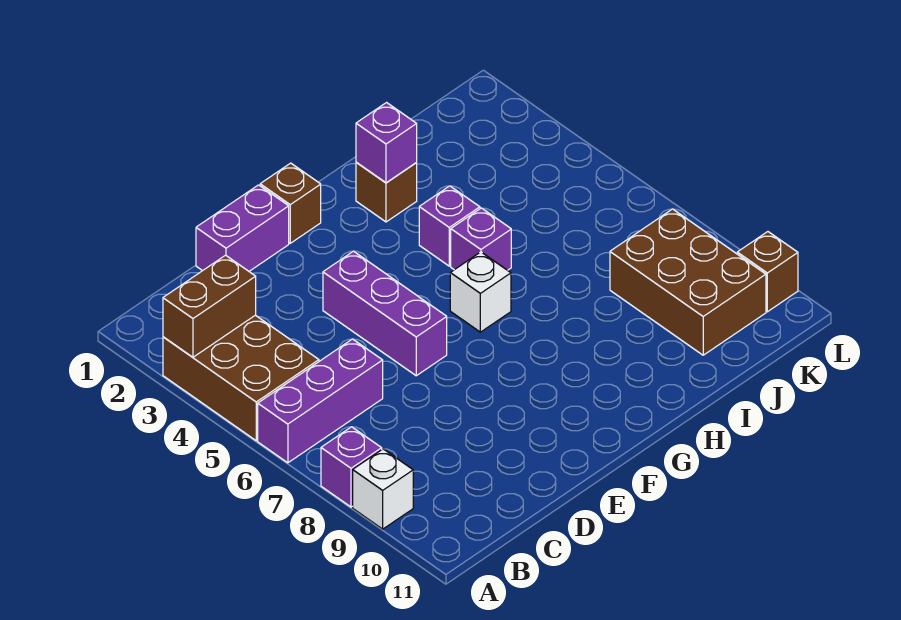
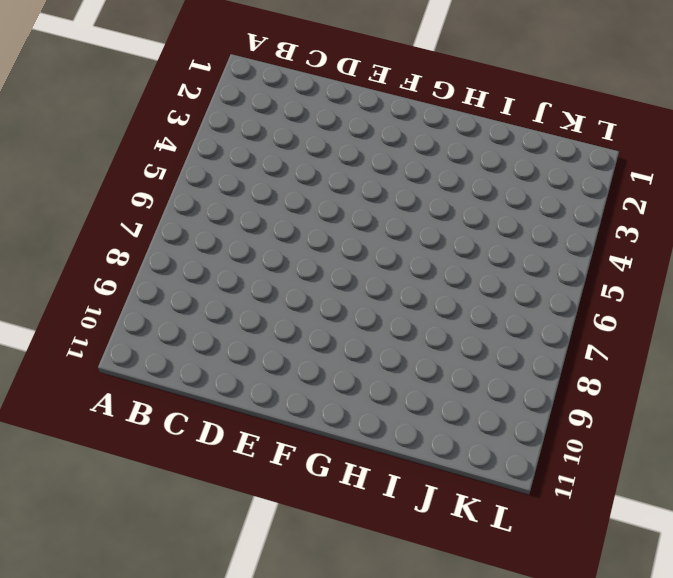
none -> brown 2x3 brick [163,315,319,441]
none -> purple 1x3 brick [258,339,383,463]
none -> purple 1x1 brick [321,427,382,507]

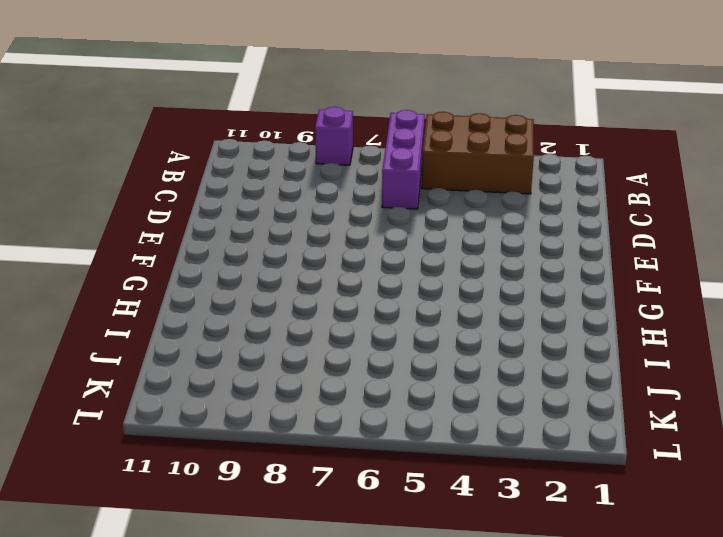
none -> white 1x1 brick [353,449,413,529]
none -> purple 1x2 brick [196,185,289,271]
none -> purple 1x3 brick [323,251,447,376]

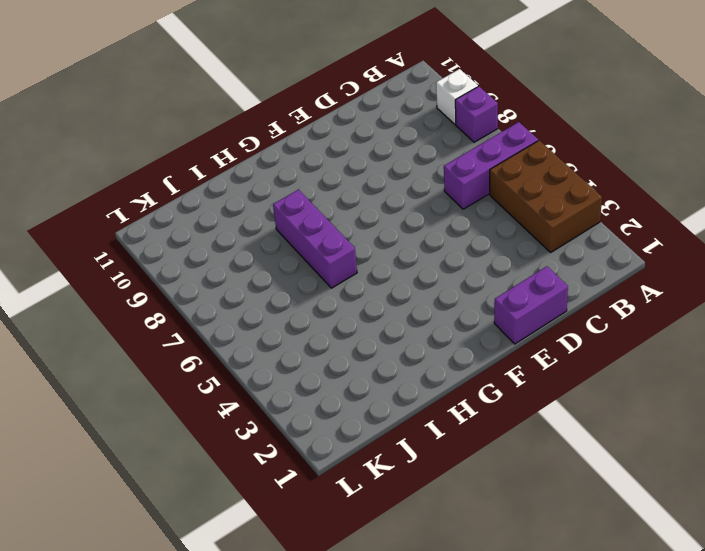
purple 1x3 brick [273,190,357,288] -> purple 1x3 brick moved to [323,251,447,376]
none -> brown 1x1 brick [260,163,321,243]
none -> white 1x1 brick [450,252,511,332]
none -> brown 1x1 brick [356,163,417,222]

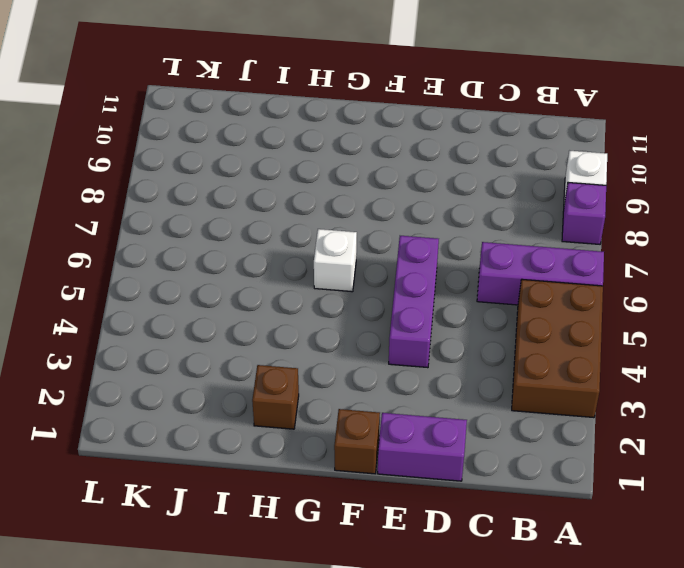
none -> purple 1x1 brick [419,186,480,266]
none -> purple 1x1 brick [451,208,511,270]
none -> brown 2x3 brick [610,209,766,355]

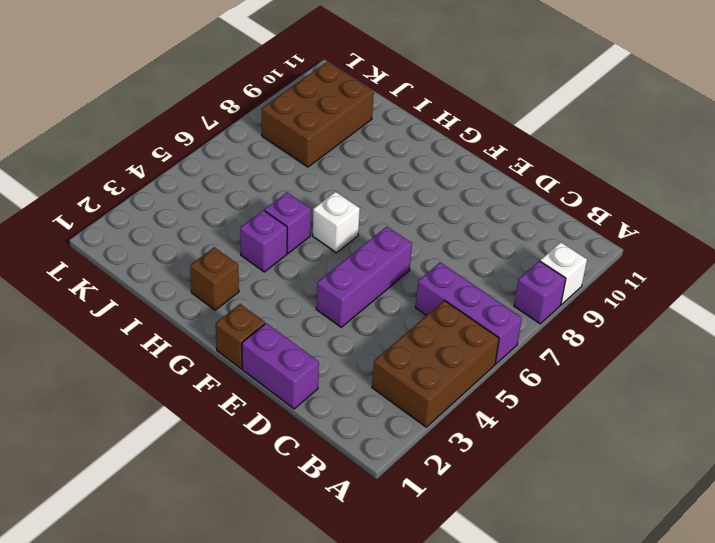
none -> brown 1x1 brick [737,232,798,312]
none -> brown 1x2 brick [163,255,256,357]
none -> purple 1x1 brick [356,103,417,183]

